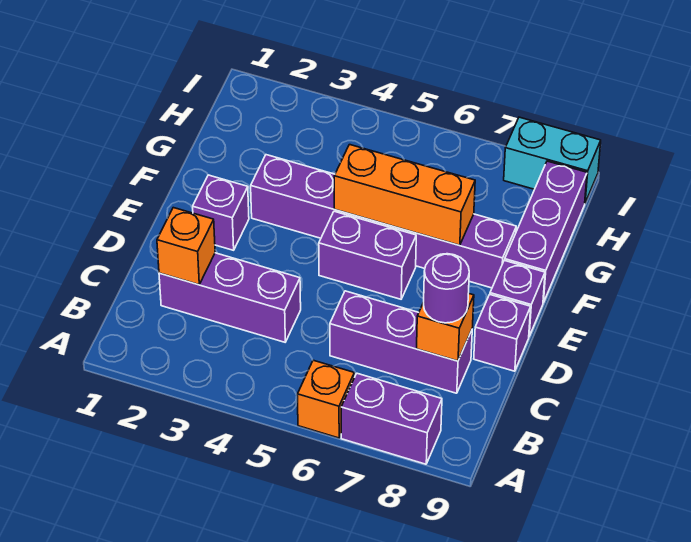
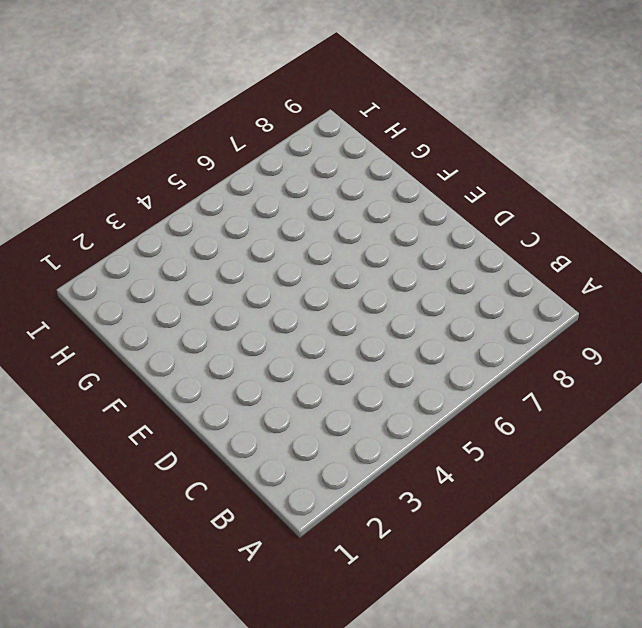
none -> orange 1x1 brick [297,360,354,438]
none -> purple 1x2 brick [341,373,442,464]
none -> purple 1x3 brick [159,253,301,342]

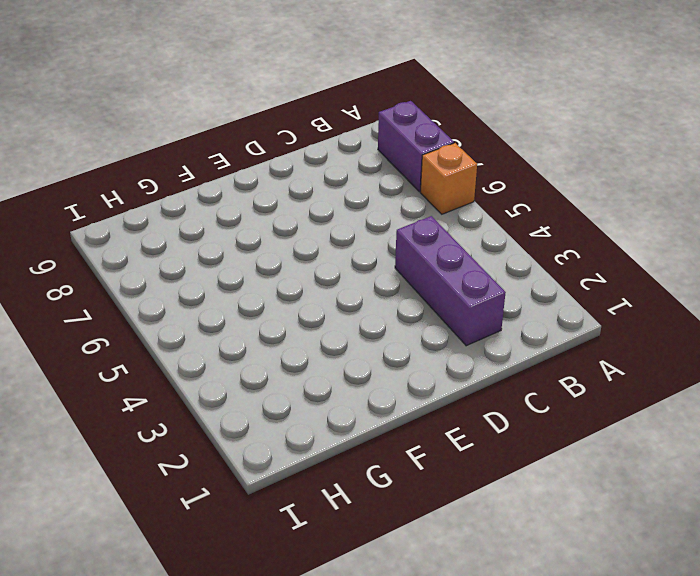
none -> purple 1x3 brick [330,291,472,393]
none -> purple 1x1 brick [474,295,531,371]
none -> purple 1x1 brick [193,175,249,250]

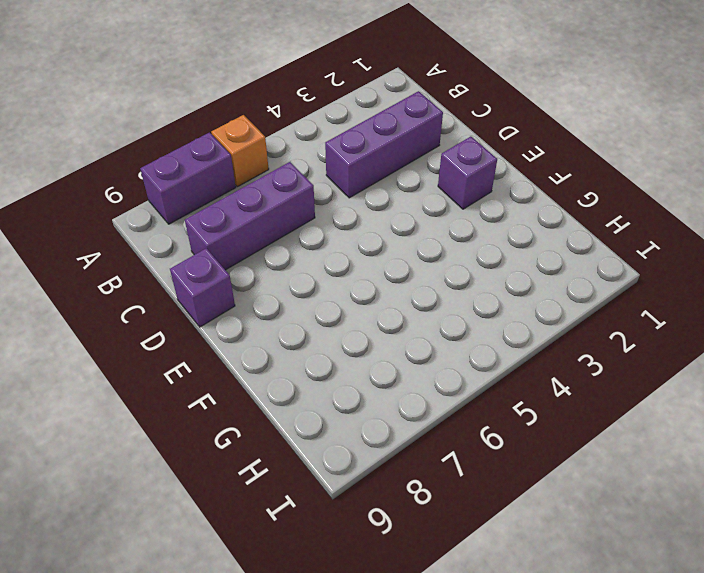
none -> purple 1x2 brick [319,211,416,299]
none -> purple 1x1 brick [490,260,545,336]
none -> purple 1x6 brick [250,155,516,288]

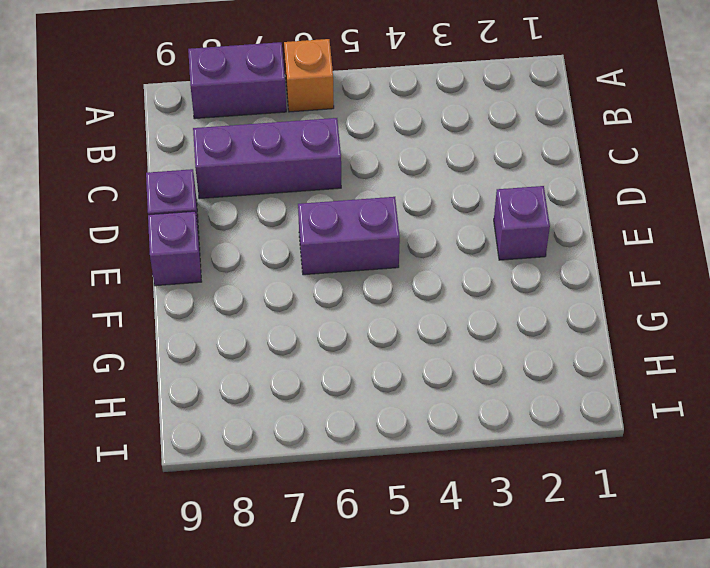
none -> purple 1x3 brick [159,253,301,342]
none -> purple 1x6 brick [250,155,516,288]
none -> purple 1x3 brick [505,161,587,303]

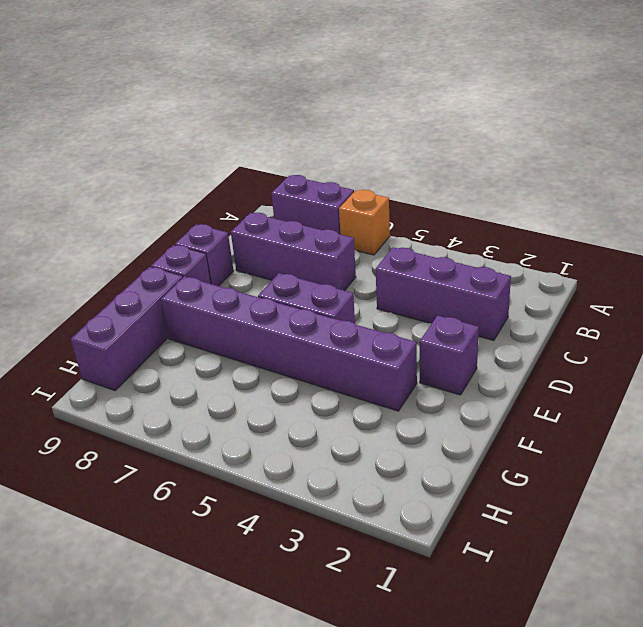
none -> cyan 1x2 brick [504,117,601,203]
none -> orange 1x1 brick [157,208,215,285]
none -> orange 1x1 brick [417,293,474,361]

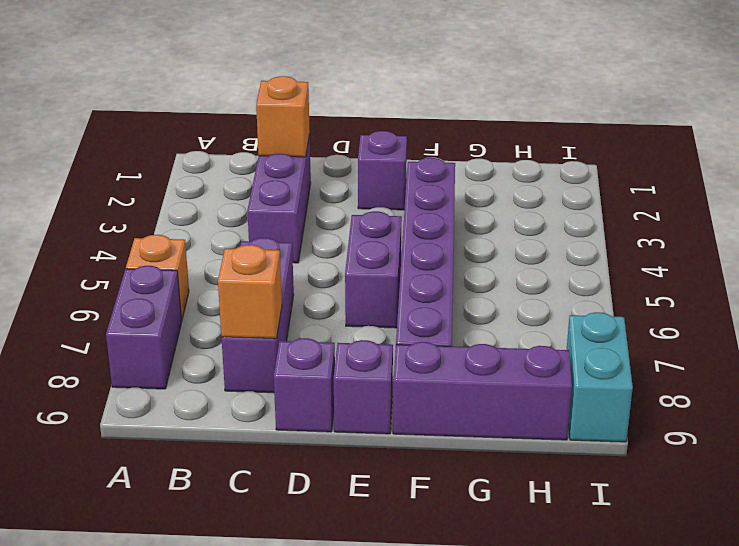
none -> orange 1x3 brick [334,145,475,245]
none -> purple 1x1 round brick [424,254,469,323]

